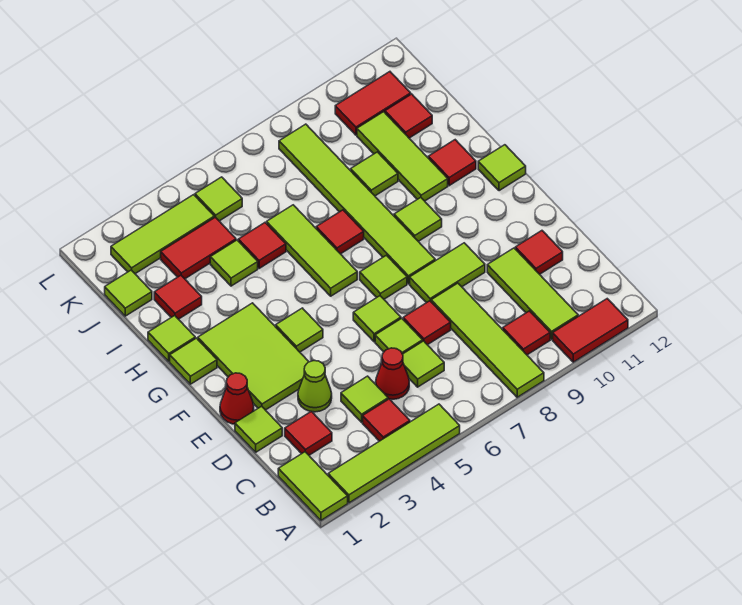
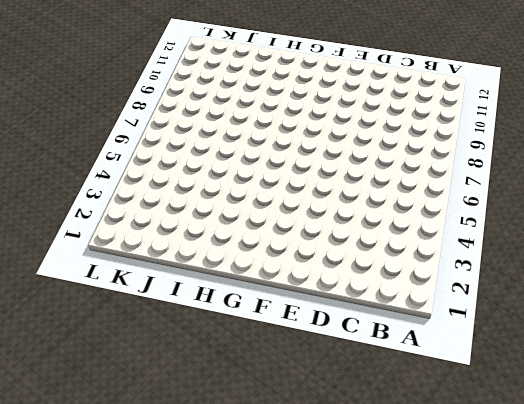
none -> lime 1x2 tile [278,452,348,520]
none -> lime 1x4 tile [328,404,460,503]
none -> lime 1x4 tile [431,283,544,397]
none -> red 1x2 tile [553,299,628,362]

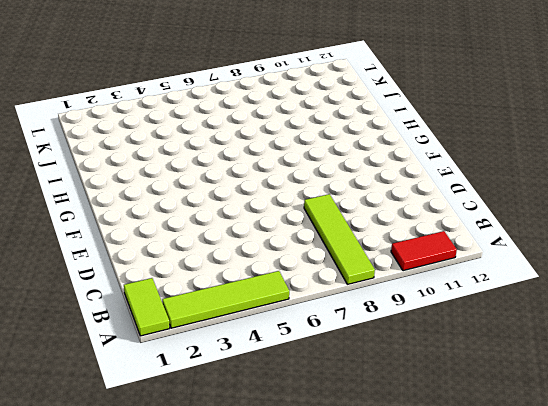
none -> red 1x1 tile [363,399,410,441]
none -> red 1x1 tile [503,311,550,355]
none -> lime 1x3 tile [487,248,578,339]
none -> red 1x1 tile [285,411,332,455]

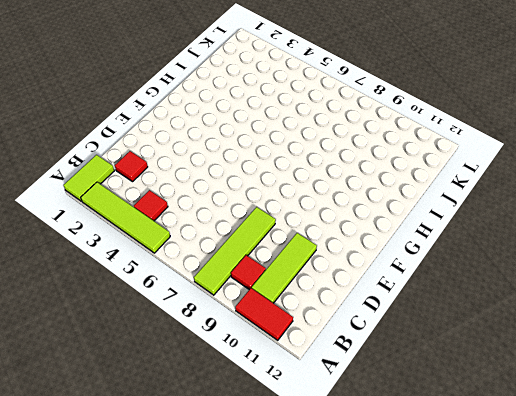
none -> lime 1x1 tile [341,376,388,422]
none -> red 1x1 cone [376,348,409,399]
none -> lime 1x1 tile [403,341,444,387]
none -> lime 1x1 tile [235,406,282,452]

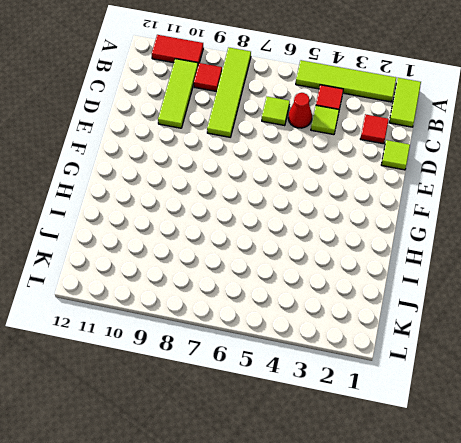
none -> lime 1x1 cone [298,361,332,412]
none -> lime 1x1 tile [375,318,423,354]
none -> red 1x1 tile [403,301,451,345]
none -> red 1x1 tile [515,231,563,274]

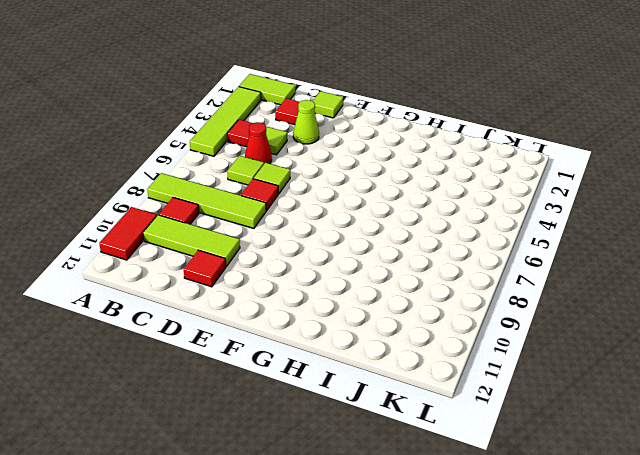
none -> red 1x1 cone [220,373,254,424]
none -> lime 2x3 tile [198,303,309,410]
none -> lime 1x1 tile [353,296,401,342]
none -> lime 1x2 tile [410,243,485,303]

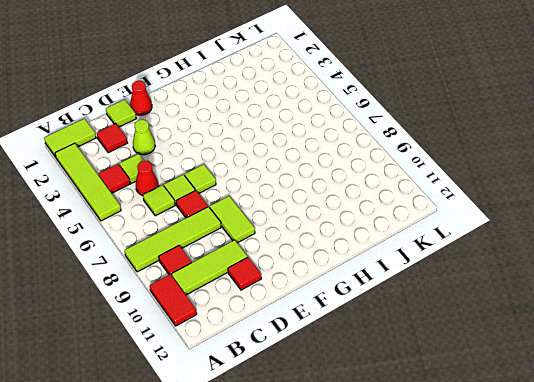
none -> lime 2x3 tile [198,303,309,410]
none -> lime 1x1 tile [276,308,323,352]
none -> lime 1x1 tile [360,255,407,299]
none -> lime 1x6 tile [279,124,435,284]

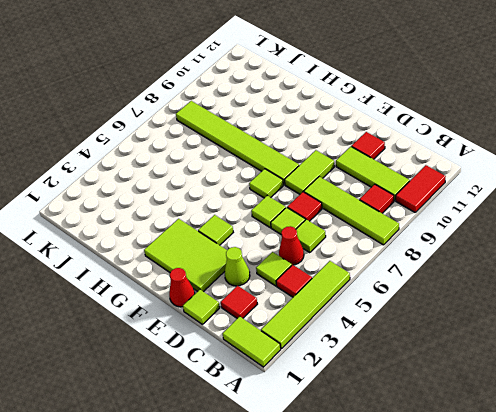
none -> lime 1x1 tile [170,338,217,384]
none -> lime 1x3 tile [267,205,357,296]
none -> lime 1x1 tile [394,197,442,241]
none -> lime 1x1 tile [478,145,526,191]

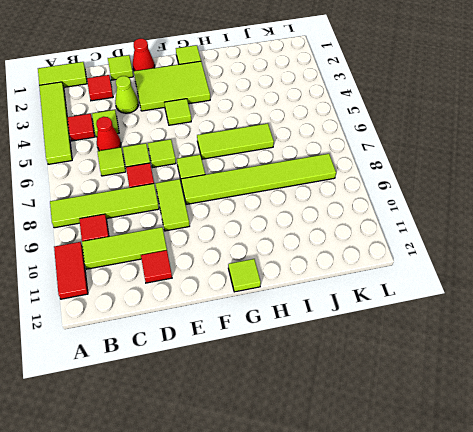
none -> lime 1x1 tile [394,197,442,241]
none -> lime 1x1 tile [148,316,195,361]
none -> red 1x1 tile [316,210,364,254]
none -> lime 1x3 tile [357,112,448,201]

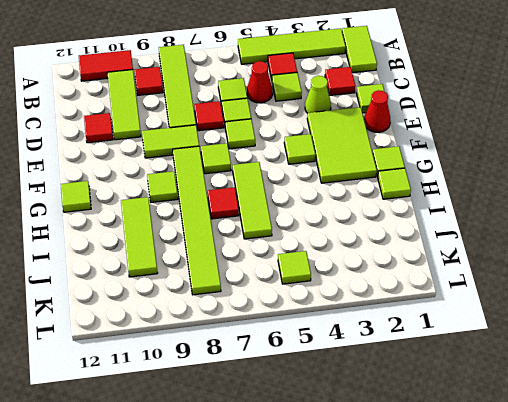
none -> red 1x1 tile [428,140,476,186]
none -> red 1x1 tile [154,275,202,319]
none -> lime 1x1 tile [210,240,258,286]
none -> red 1x1 tile [238,223,286,268]

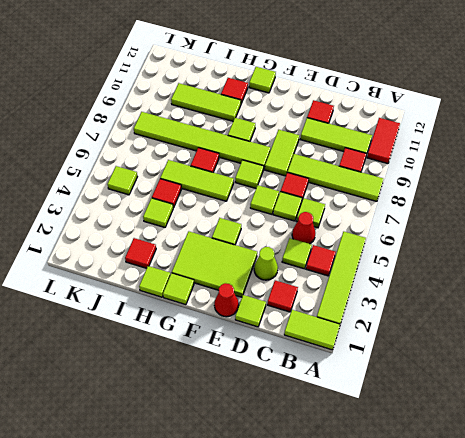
none -> lime 1x1 tile [351,152,398,196]
none -> lime 1x1 tile [105,270,152,316]
none -> red 1x2 tile [161,217,236,279]
none -> red 1x1 tile [385,94,432,138]

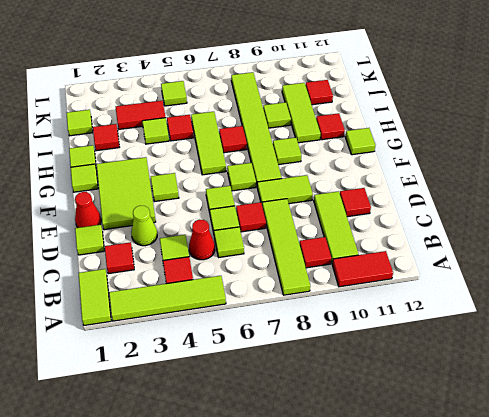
none -> lime 1x3 tile [111,195,214,274]
none -> red 1x2 tile [335,72,411,135]

